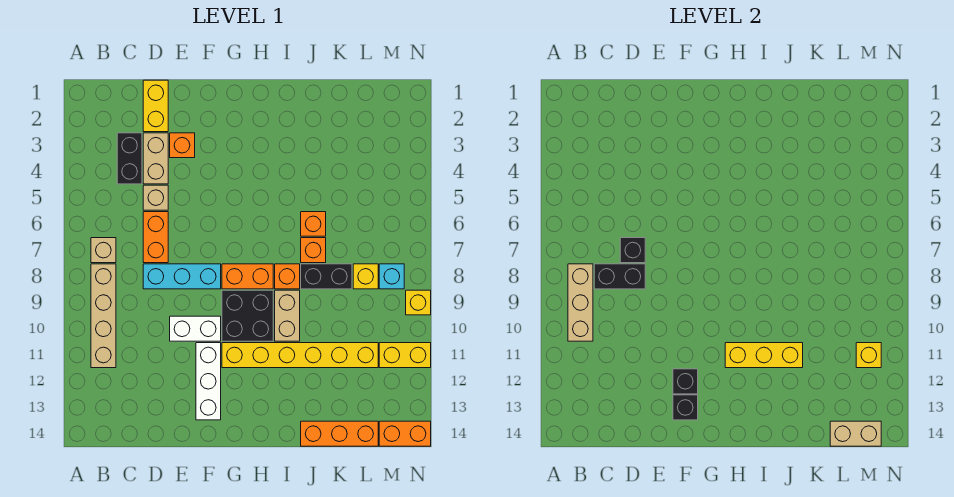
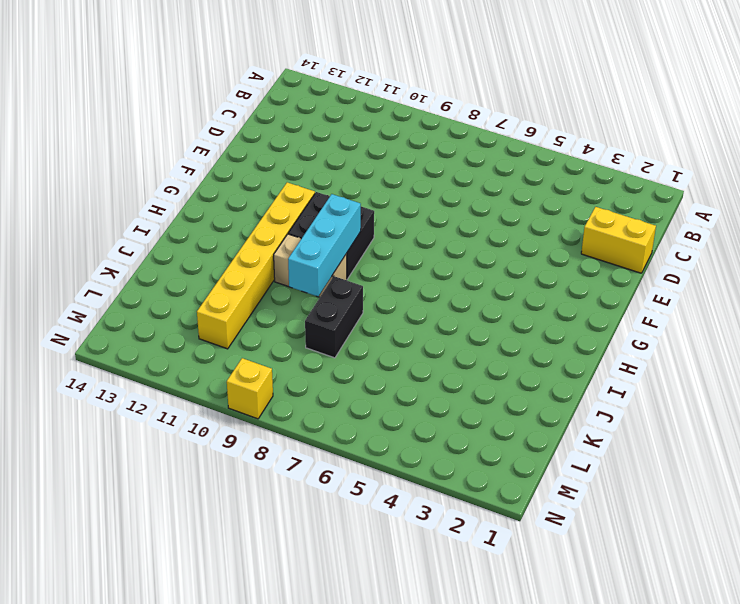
cyan 1x3 brick [288,194,361,297] -> cyan 1x3 brick moved to [143,264,221,289]
none -> tan 1x1 brick [91,238,116,263]
none -> tan 1x4 brick [91,264,116,368]
none -> black 1x2 brick [117,133,142,184]
none -> tan 1x2 brick [143,133,168,184]

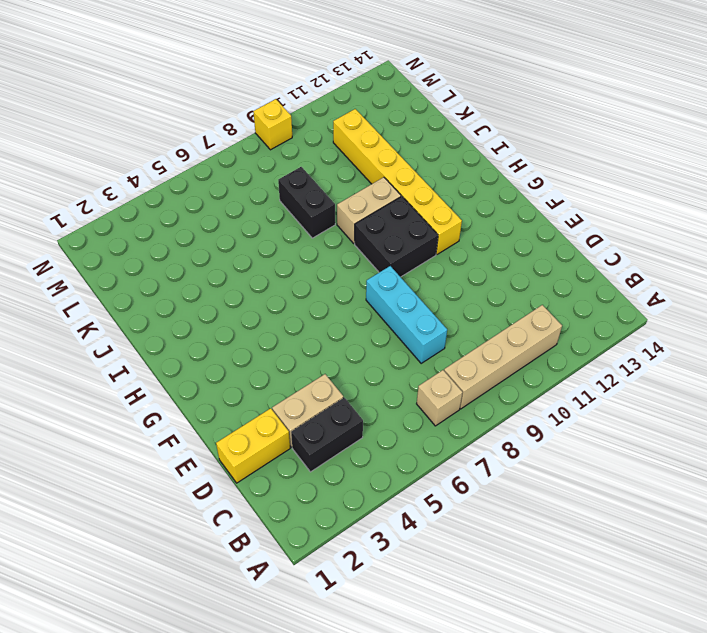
none -> tan 1x1 brick [143,185,168,210]
none -> orange 1x2 brick [143,212,168,263]
none -> orange 1x1 brick [170,133,195,158]
none -> white 1x2 brick [170,316,221,341]

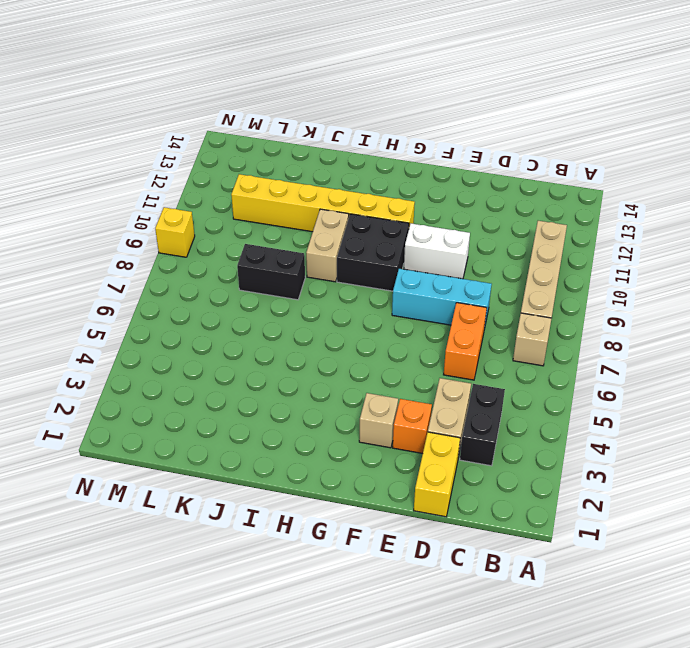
tan 1x1 brick [359,393,398,448] -> tan 1x1 brick moved to [143,185,168,210]
none -> white 1x3 brick [196,343,221,420]
none -> orange 1x2 brick [222,264,273,289]
none -> orange 1x1 brick [275,264,300,289]
none -> orange 1x1 brick [301,212,326,236]

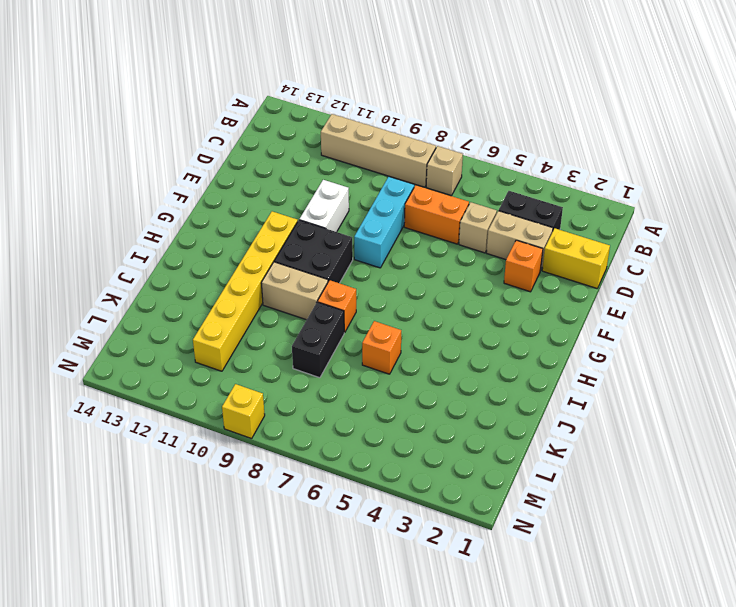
none -> white 1x3 brick [196,343,221,420]
none -> orange 1x2 brick [222,264,273,289]
none -> orange 1x1 brick [301,238,326,263]
none -> orange 1x3 brick [301,421,378,446]

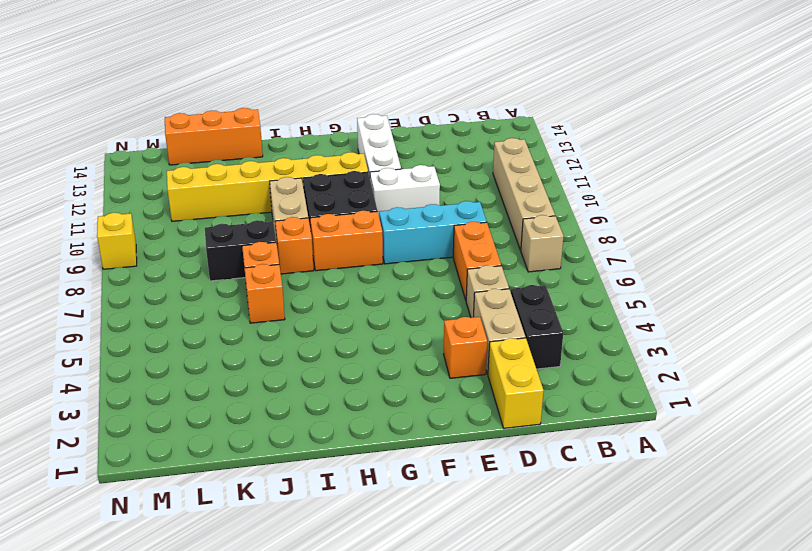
none -> yellow 1x1 brick [353,264,378,289]
none -> cyan 1x1 brick [379,264,404,289]
none -> yellow 1x2 brick [379,343,431,368]
none -> orange 1x2 brick [379,421,431,446]

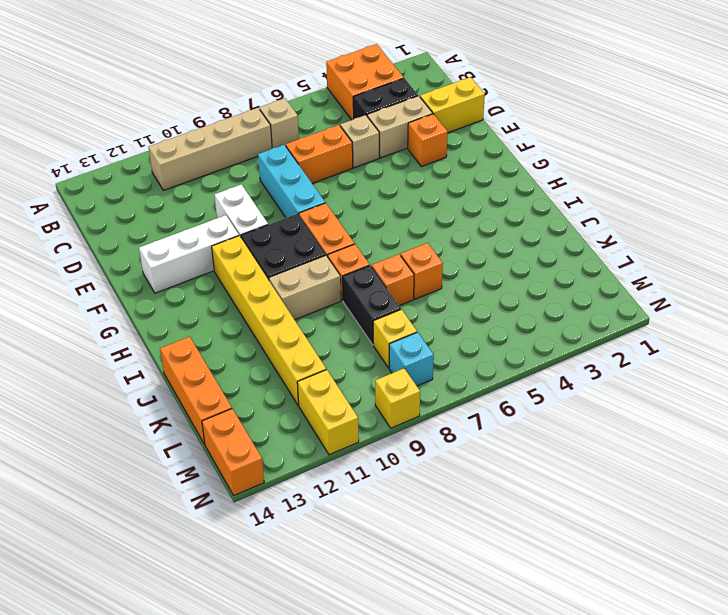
orange 2x2 brick [326,44,404,120] -> none
none -> tan 1x3 brick [568,264,593,341]
none -> black 1x2 brick [594,264,645,289]
none -> black 1x1 brick [620,238,645,263]
none -> black 1x1 brick [673,369,698,394]

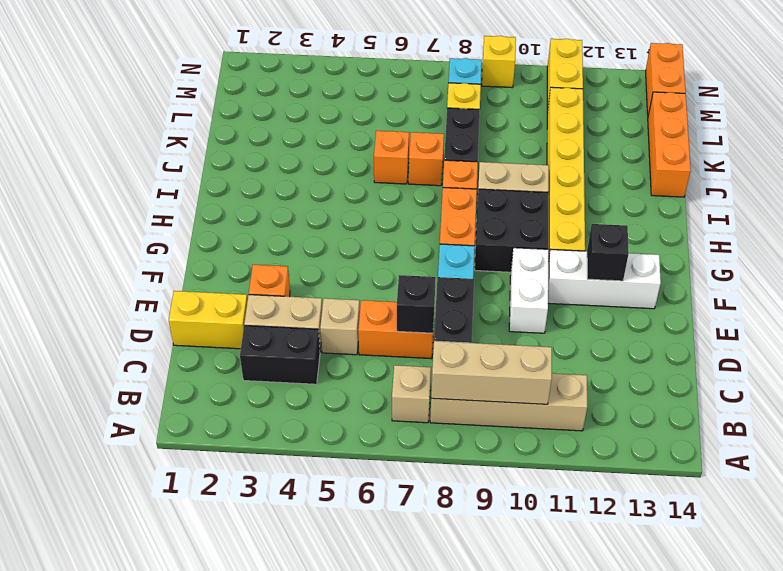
none -> black 1x1 brick [673,395,698,420]
none -> yellow 1x3 brick [725,343,803,368]
none -> tan 1x2 brick [830,421,881,446]
none -> yellow 1x1 brick [856,343,881,368]

